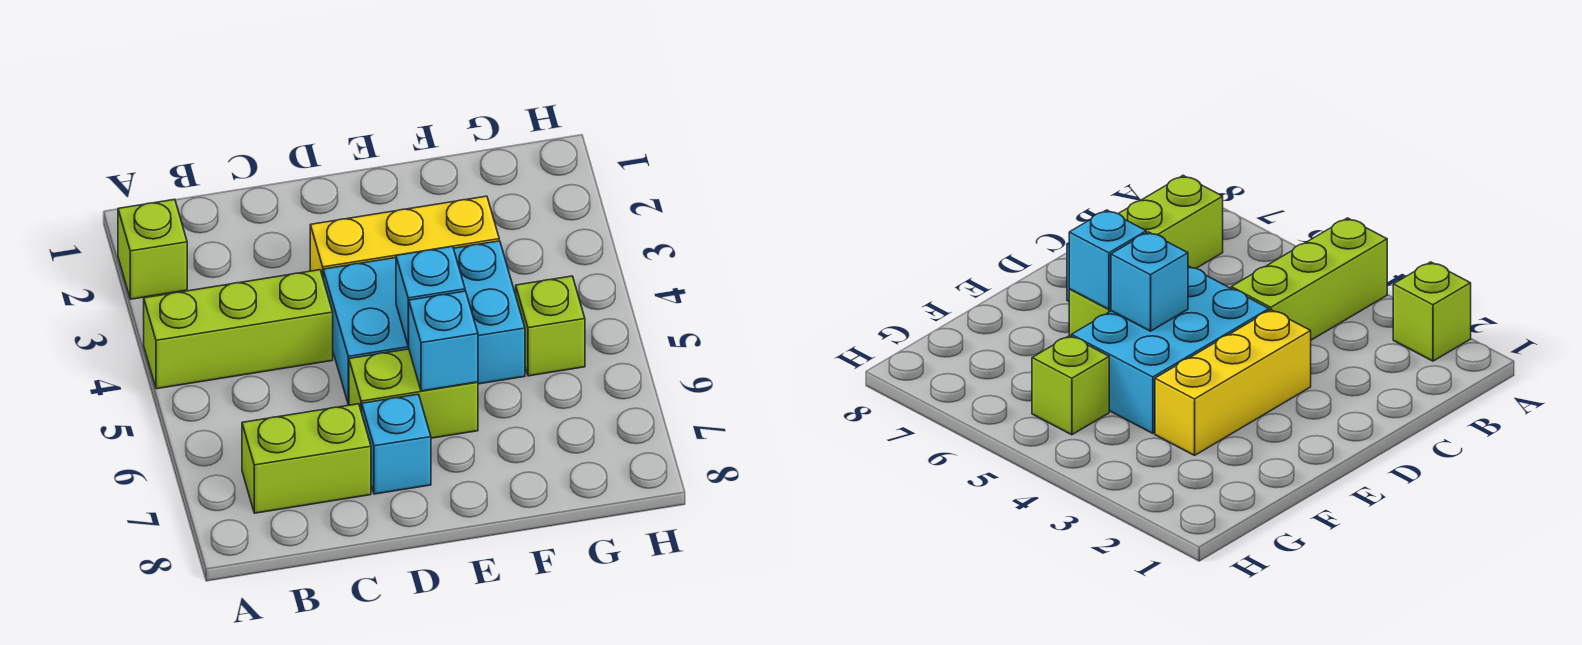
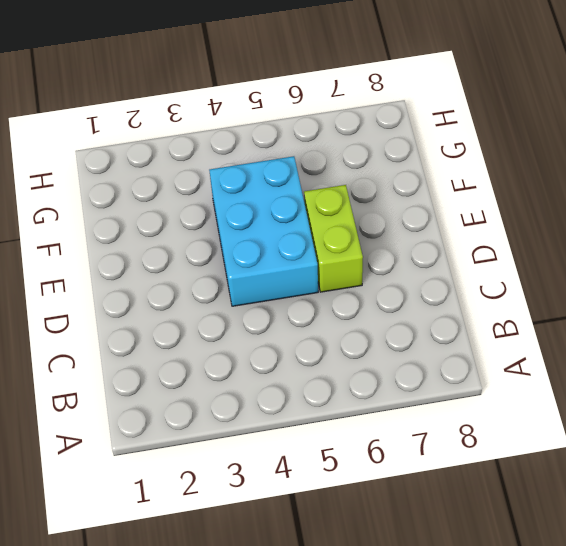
none -> lime 1x1 brick [118,199,187,299]
none -> lime 1x3 brick [144,270,333,389]

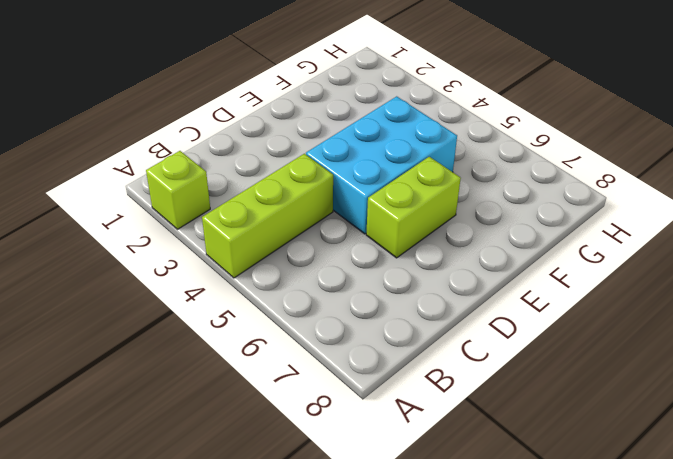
none -> lime 1x2 brick [242,404,371,513]
none -> yellow 1x3 brick [310,196,499,277]

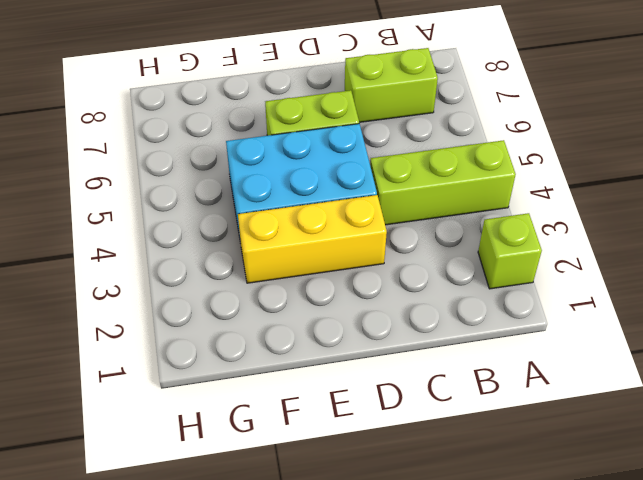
none -> cyan 1x1 brick [362,394,431,494]
none -> lime 1x1 brick [516,276,585,376]

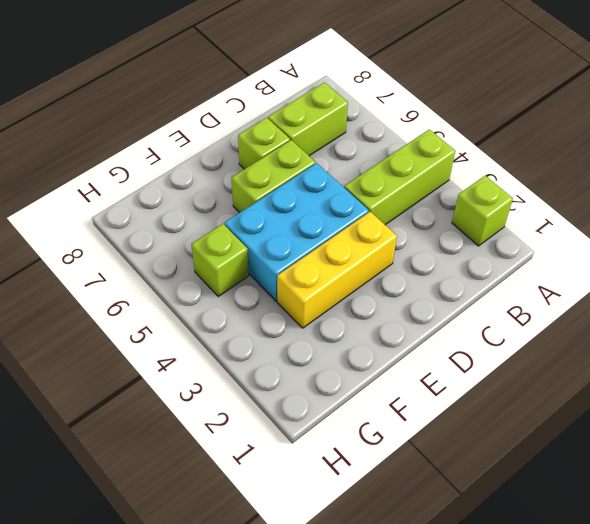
lime 1x1 brick [238,118,290,169] -> cyan 1x1 brick [362,394,431,494]
none -> cyan 1x1 brick [396,246,465,346]
none -> cyan 1x1 brick [409,291,478,391]

